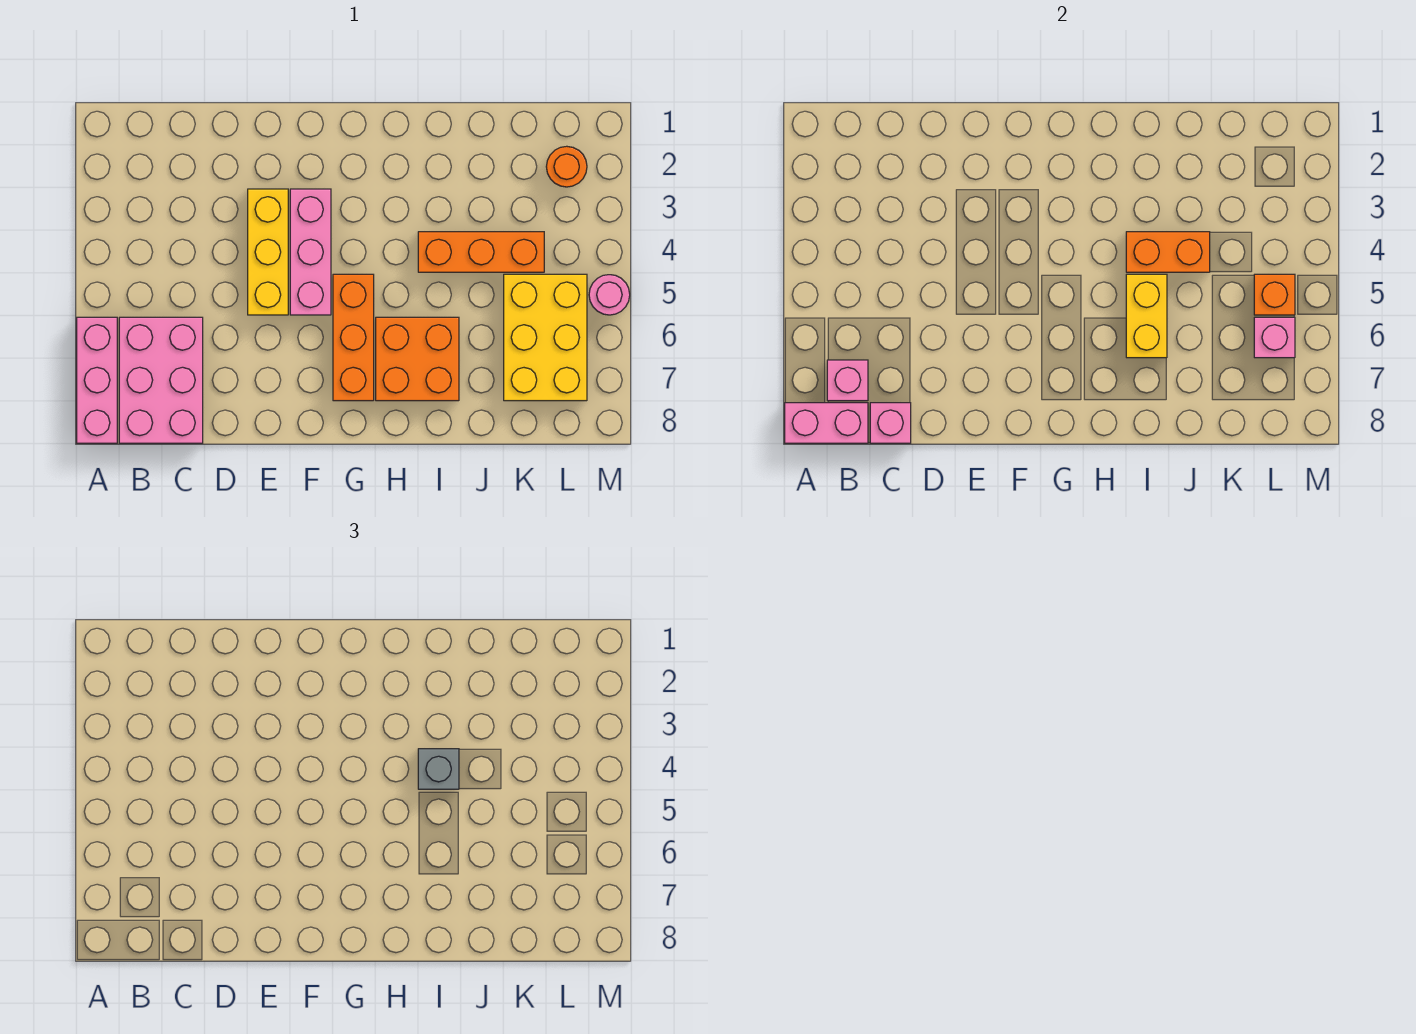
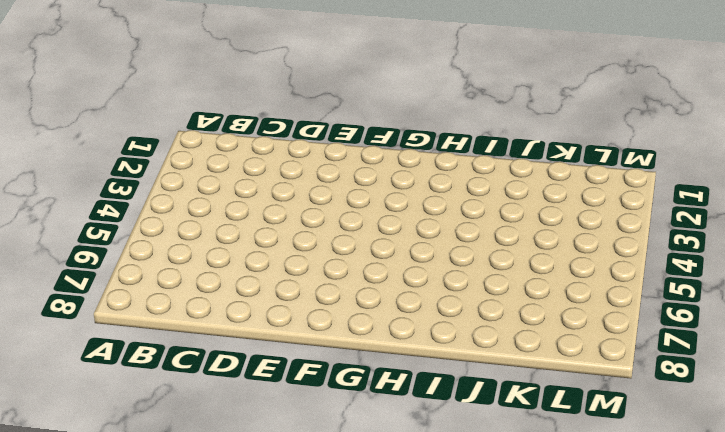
none -> pink 1x3 brick [77,317,117,443]
none -> pink 2x3 brick [119,317,203,443]
none -> yellow 1x3 brick [248,189,288,315]

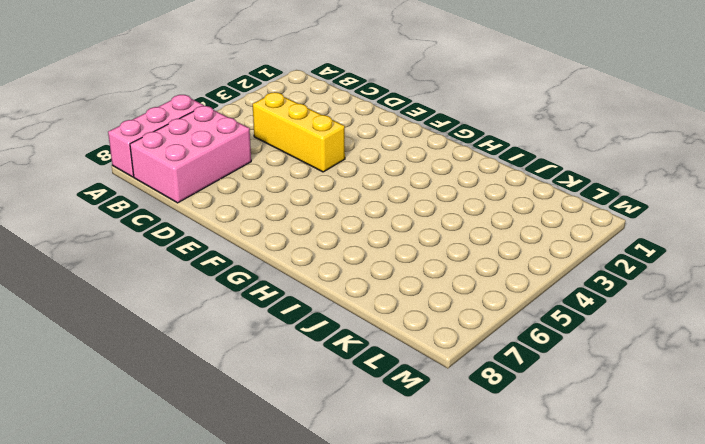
yellow 1x3 brick [253,92,345,172] -> yellow 1x3 brick turned to [248,189,288,315]
none -> pink 1x3 brick [290,189,331,315]
none -> orange 1x3 brick [333,274,374,401]
none -> orange 2x2 brick [376,317,459,401]

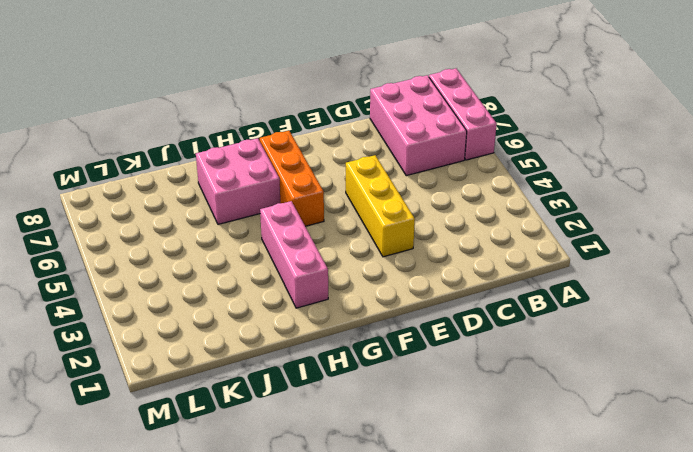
pink 1x3 brick [260,201,328,308] -> pink 1x3 brick moved to [290,189,331,315]
pink 2x2 brick [196,138,280,224] -> orange 2x2 brick [376,317,459,401]
none -> orange 1x3 brick [418,232,544,272]
none -> yellow 2x3 brick [504,274,587,401]
none -> orange 1x1 round brick [546,146,587,187]

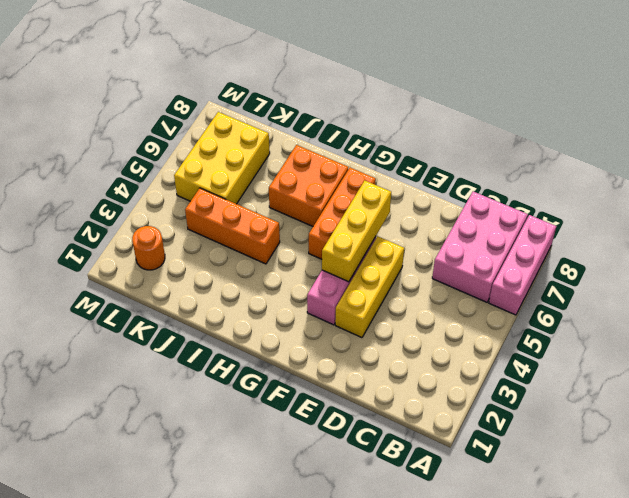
yellow 1x3 brick [322,181,391,282] -> none
none -> pink 1x1 round brick [589,275,630,315]
none -> pink 1x2 brick [785,403,868,443]
none -> pink 1x1 brick [827,360,868,401]

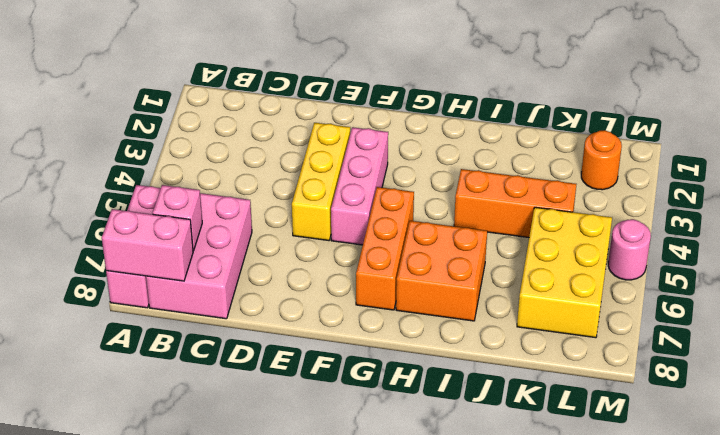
none -> pink 1x1 brick [870,403,911,443]
none -> orange 1x2 brick [1126,232,1210,272]
none -> yellow 1x2 brick [1126,274,1167,358]

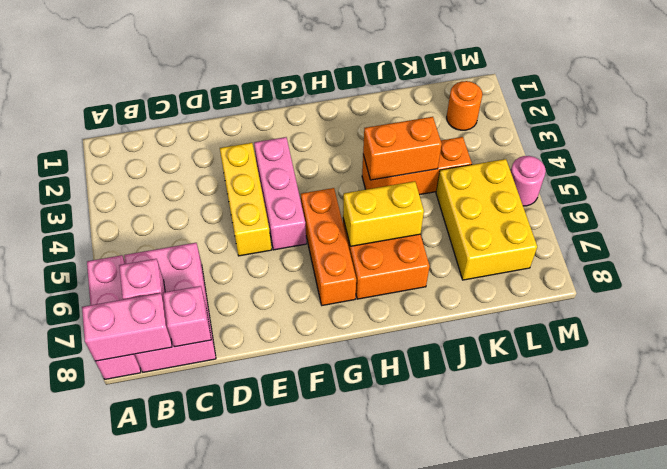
yellow 1x2 brick [343,181,424,246] -> yellow 1x2 brick turned to [1126,274,1167,358]
none -> orange 1x1 brick [1254,274,1295,315]
none -> pink 1x1 brick [1254,317,1295,358]
none -> grey 1x1 brick [418,749,459,789]

